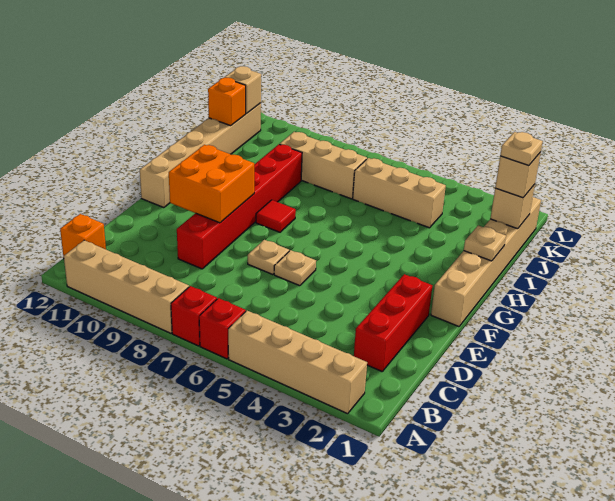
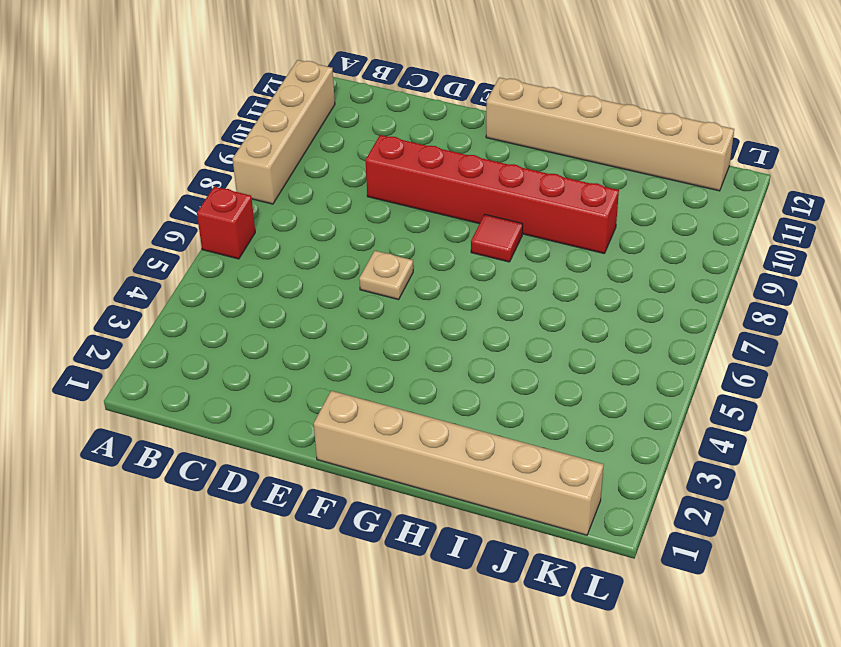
none -> tan 1x4 brick [228,311,367,414]
none -> red 1x1 brick [171,286,217,346]
none -> orange 1x1 brick [60,214,106,258]

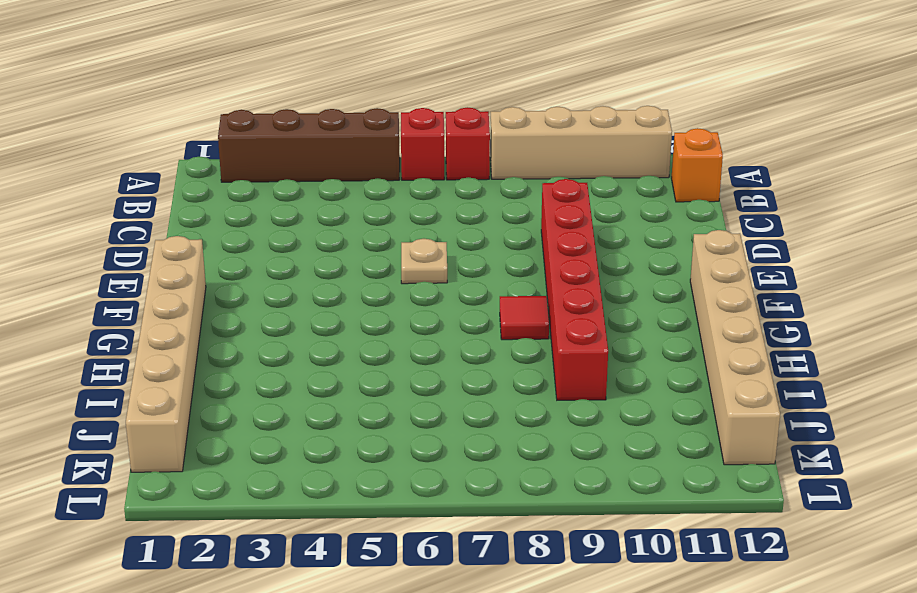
brown 1x4 brick [218,108,400,182] -> tan 1x4 brick [228,311,367,414]
none -> red 1x3 brick [354,274,432,371]
none -> tan 1x1 plate [248,240,289,275]
none -> tan 1x3 brick [353,158,446,228]

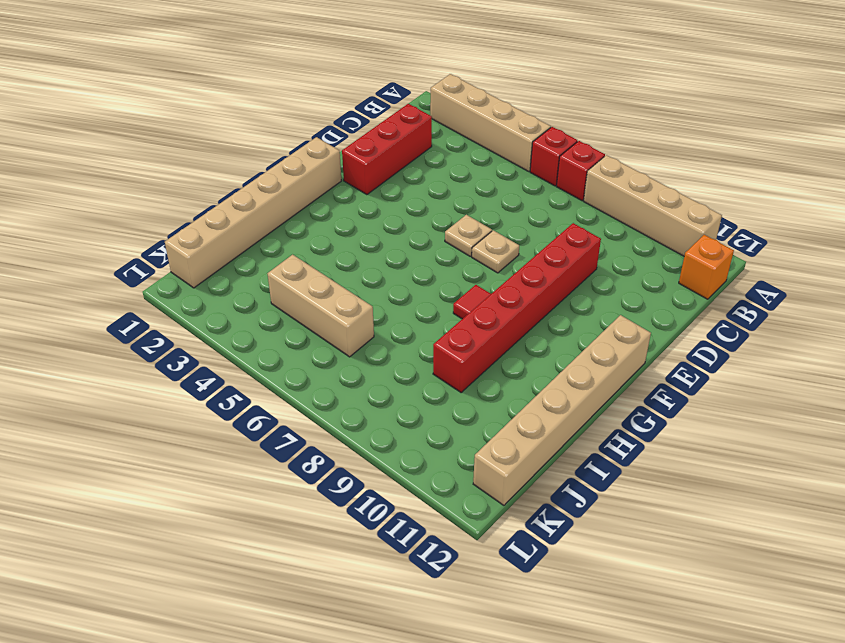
none -> tan 1x3 brick [280,132,367,199]
none -> orange 2x2 brick [169,145,254,223]
none -> tan 1x1 plate [464,225,506,261]

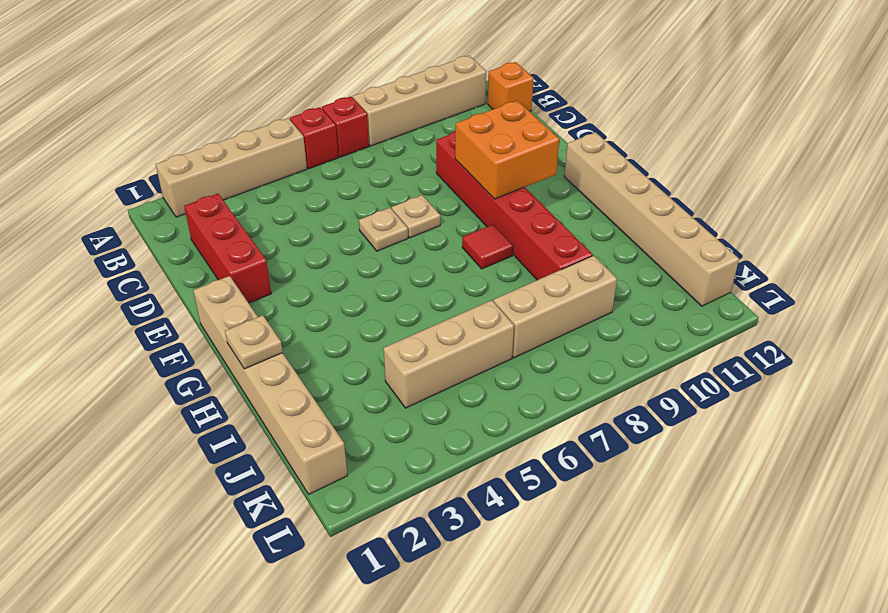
none -> tan 1x1 brick [490,184,535,229]
none -> orange 1x1 brick [208,77,246,126]
none -> tan 1x1 brick [225,66,261,114]

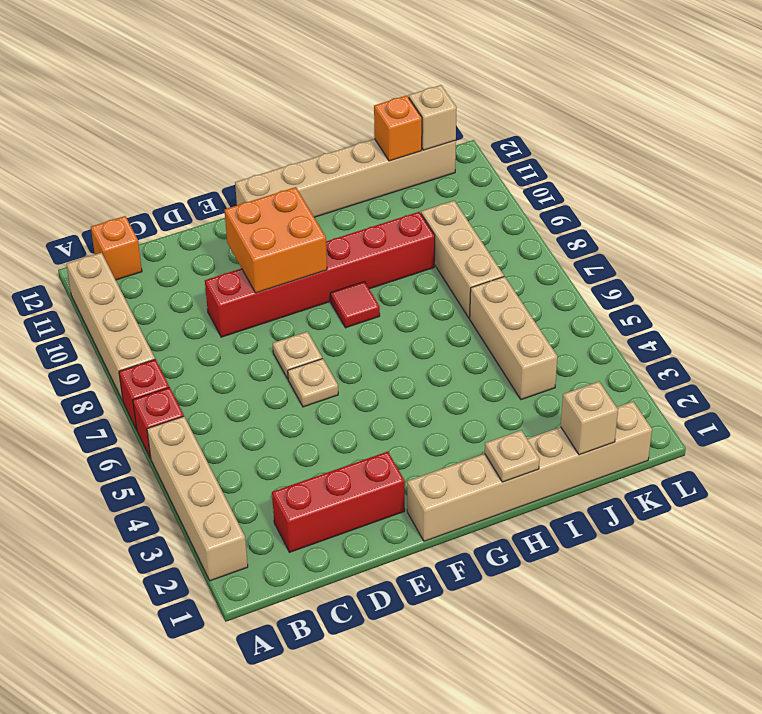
none -> tan 1x1 brick [495,152,541,198]
none -> tan 1x1 plate [500,132,543,166]

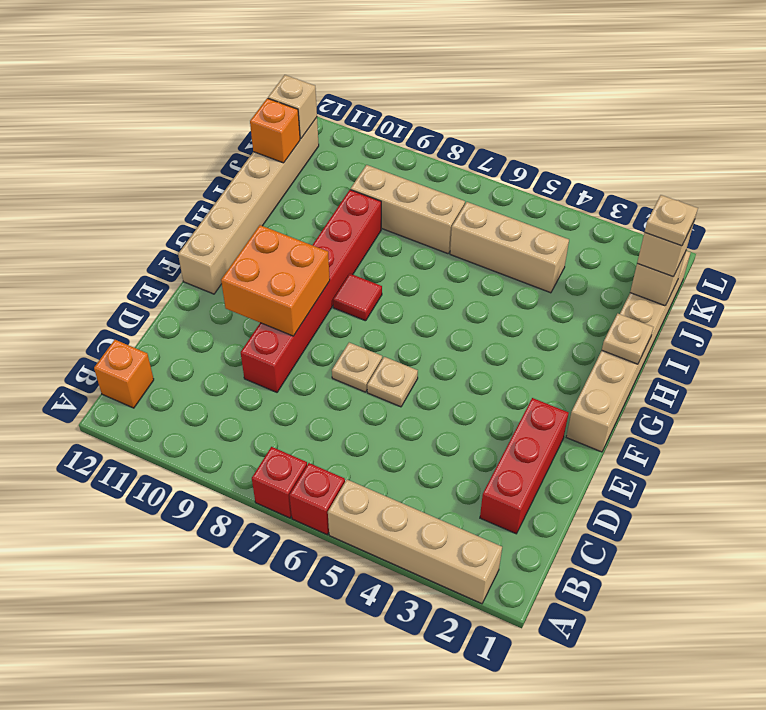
none -> tan 1x4 brick [64,240,189,333]

